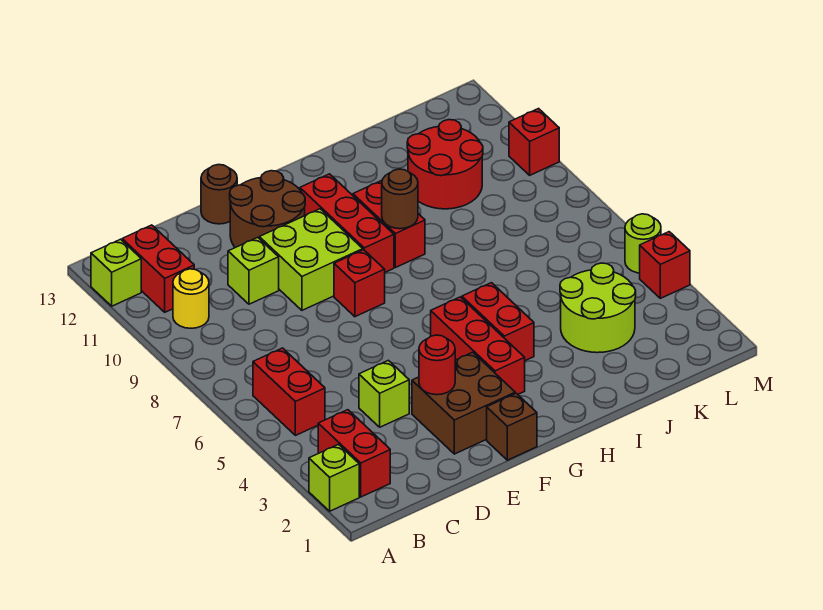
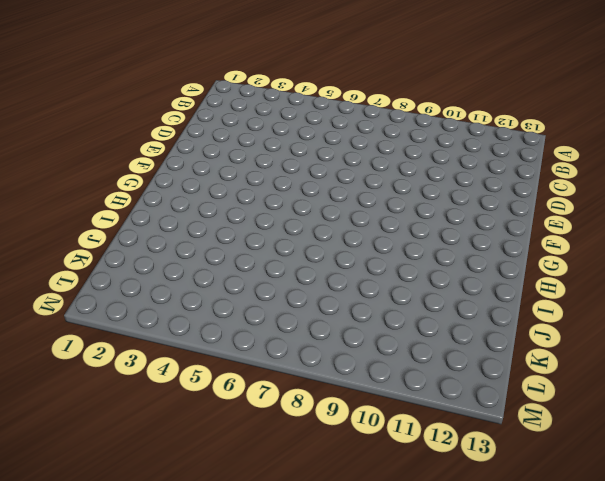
none -> lime 1x1 brick [309,444,359,511]
none -> lime 1x1 brick [91,239,141,306]
none -> red 1x2 brick [318,410,390,497]

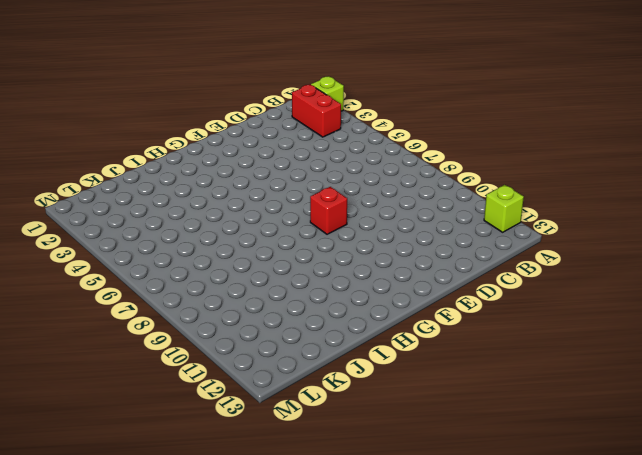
none -> red 1x2 brick [253,348,325,435]
none -> yellow 1x1 round brick [173,269,209,328]
none -> red 1x2 brick [122,225,194,312]

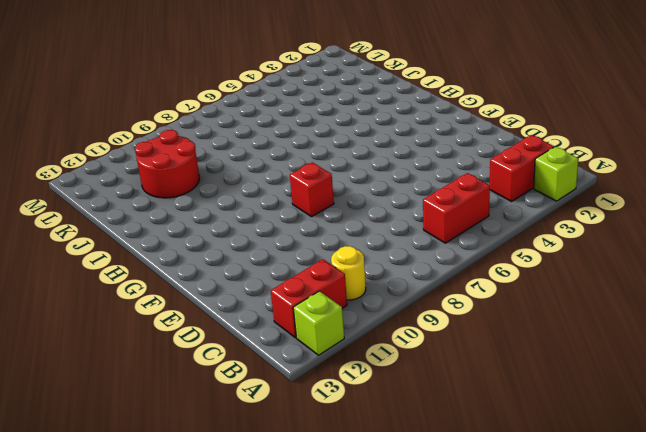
none -> lime 1x1 brick [359,361,409,427]
none -> lime 1x1 brick [228,237,279,304]
none -> brown 2x2 brick [412,352,515,454]

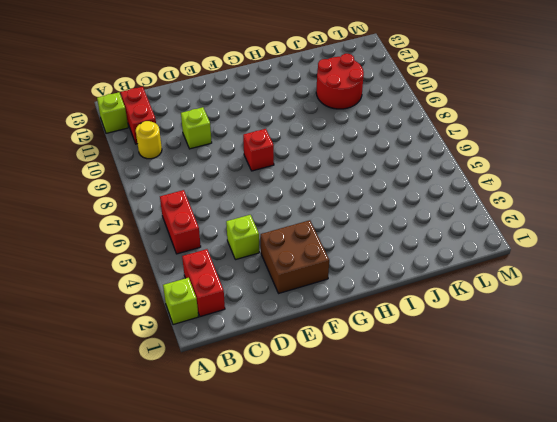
none -> lime 2x2 brick [259,209,363,310]
none -> brown 2x2 round brick [230,171,305,248]
none -> brown 1x1 round brick [201,165,237,224]

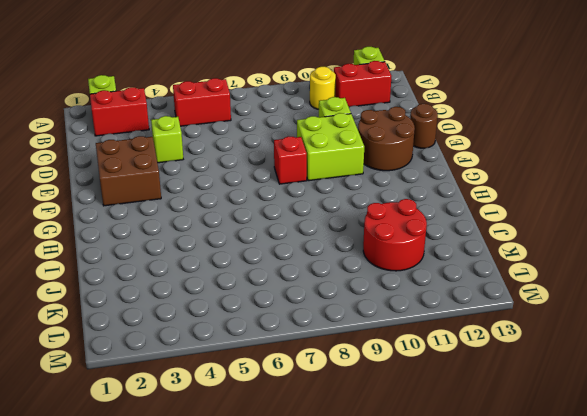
none -> brown 1x1 brick [487,393,537,460]
none -> red 1x3 brick [431,297,525,394]
none -> red 1x3 brick [300,174,394,272]

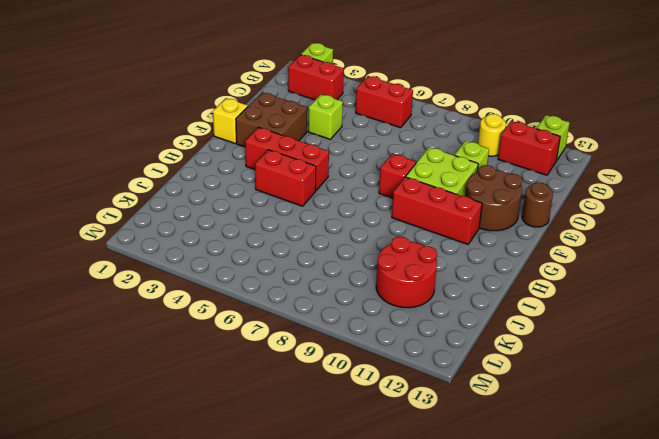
yellow 1x1 brick [213,98,248,143] -> brown 1x1 brick [487,393,537,460]
none -> red 1x2 brick [353,181,425,268]
none -> lime 2x2 round brick [560,263,636,353]
none -> red 1x1 brick [640,232,690,298]

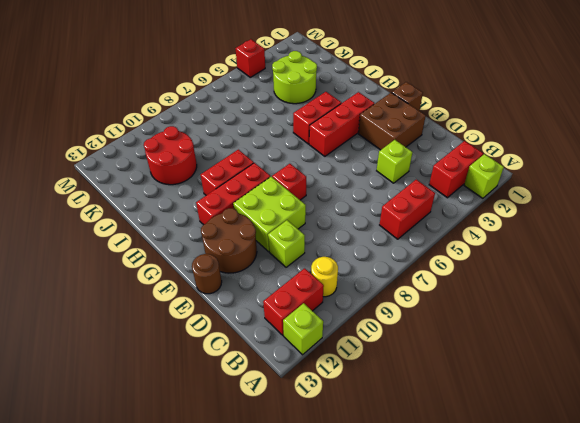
none -> lime 1x1 round brick [625,214,661,273]
none -> red 1x1 brick [509,109,559,175]
none -> red 1x1 round brick [419,335,455,395]

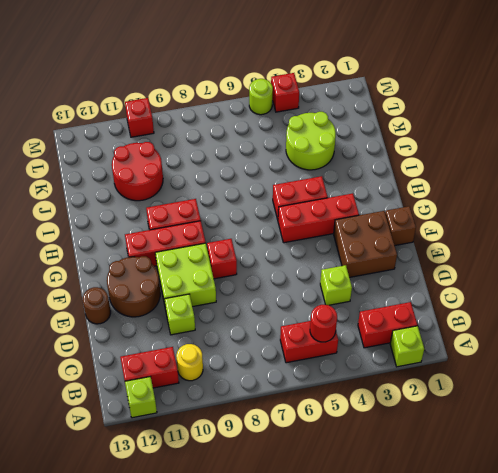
red 1x1 round brick [310,305,337,342] -> red 1x1 round brick moved to [419,335,455,395]
none -> brown 1x1 round brick [382,169,418,229]

